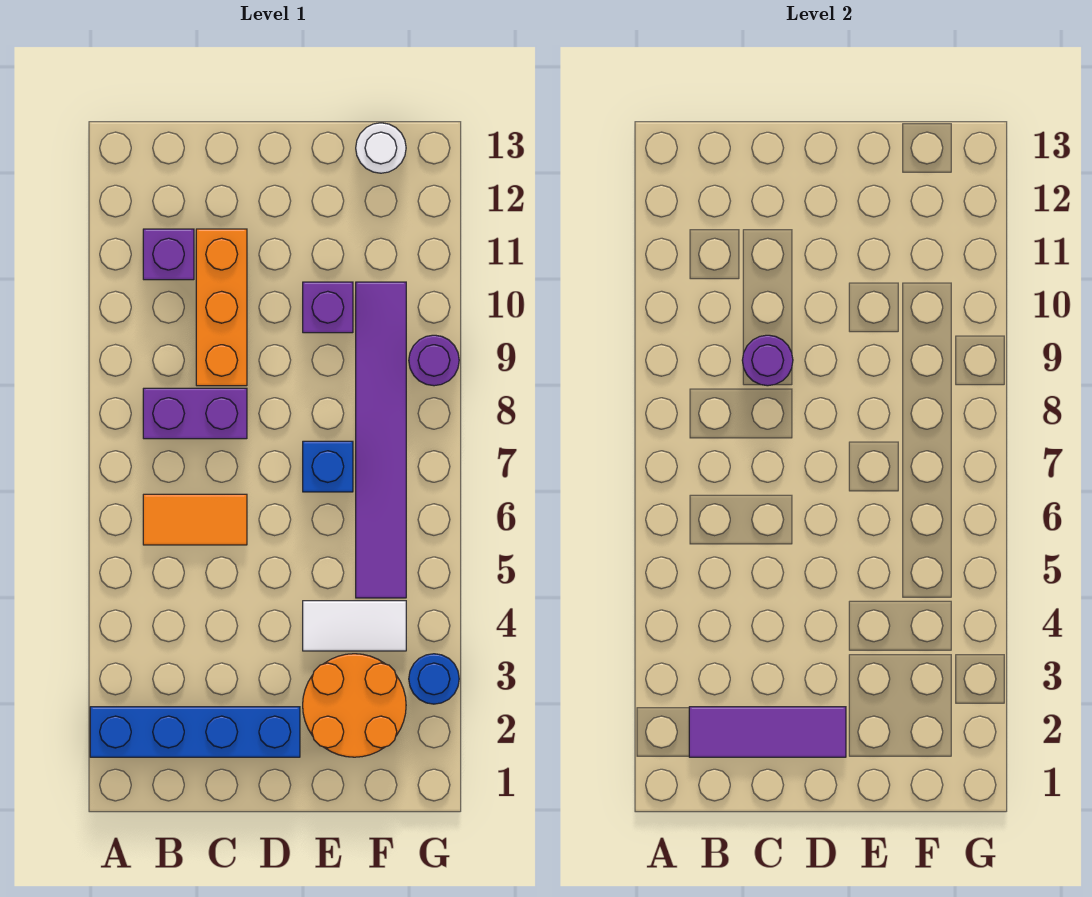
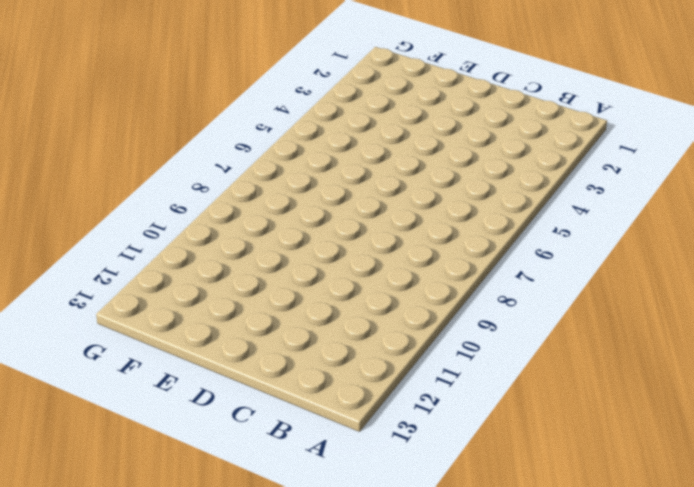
none -> blue 1x4 brick [90,707,300,757]
none -> orange 1x2 tile [143,494,247,545]
none -> purple 1x2 brick [143,388,247,439]

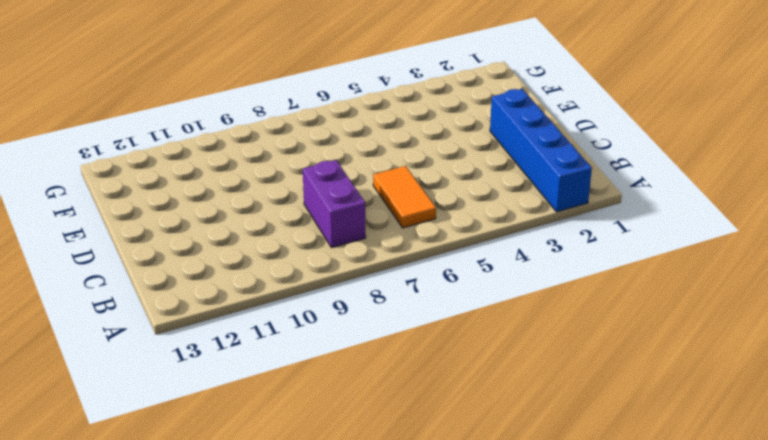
none -> purple 1x1 brick [143,229,194,280]
none -> orange 1x3 brick [196,229,247,386]
none -> orange 2x2 round brick [303,654,406,757]

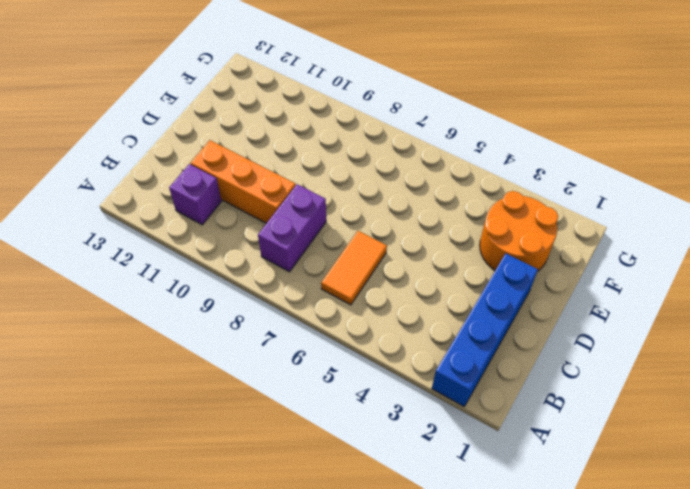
none -> white 1x2 tile [303,601,406,651]
none -> blue 1x1 brick [303,441,353,492]
none -> purple 1x1 brick [303,282,353,333]

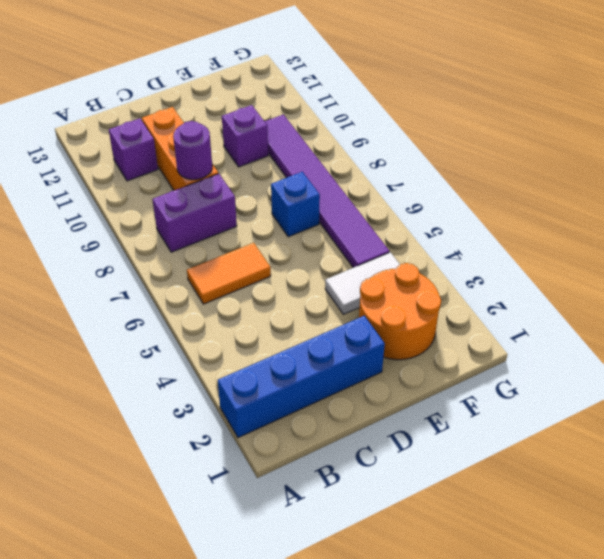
none -> white 1x1 round brick [356,123,406,173]
none -> blue 1x1 round brick [409,654,459,704]
none -> purple 1x1 round brick [409,335,459,386]

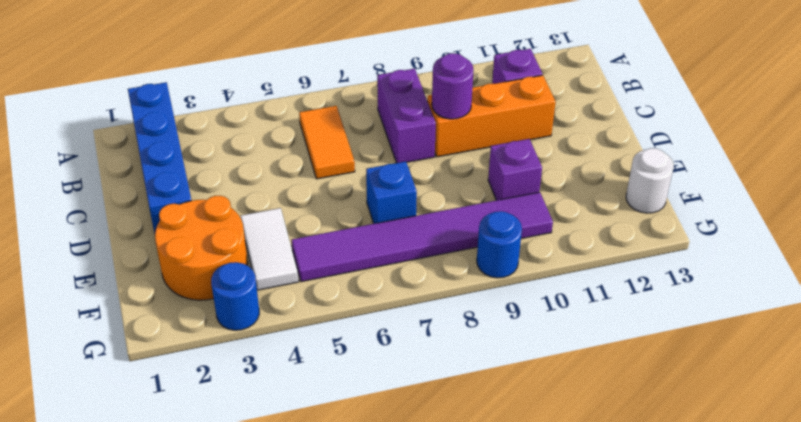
blue 1x1 round brick [477,211,522,278] -> purple 1x1 round brick [409,335,459,386]
none -> purple 1x3 tile [689,707,846,757]

